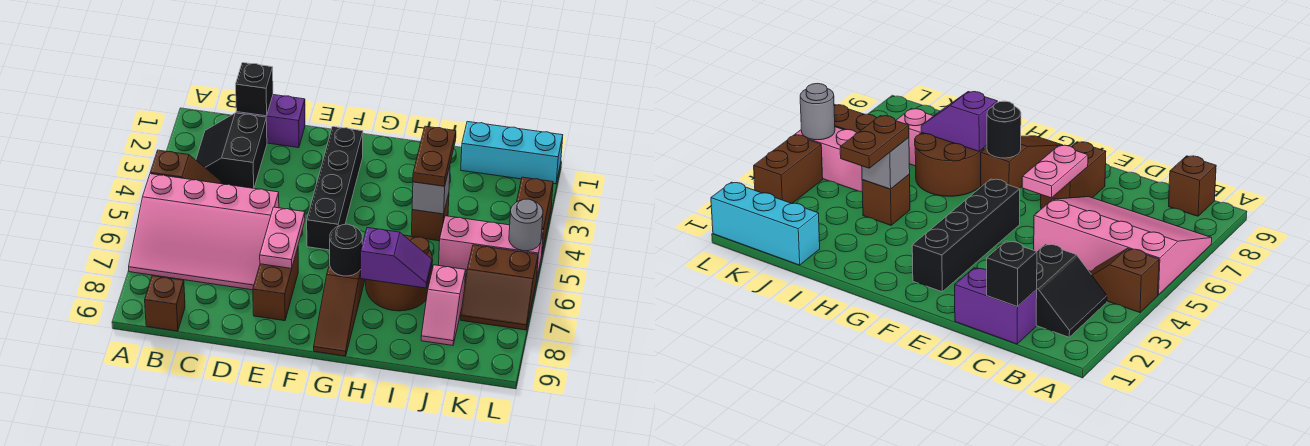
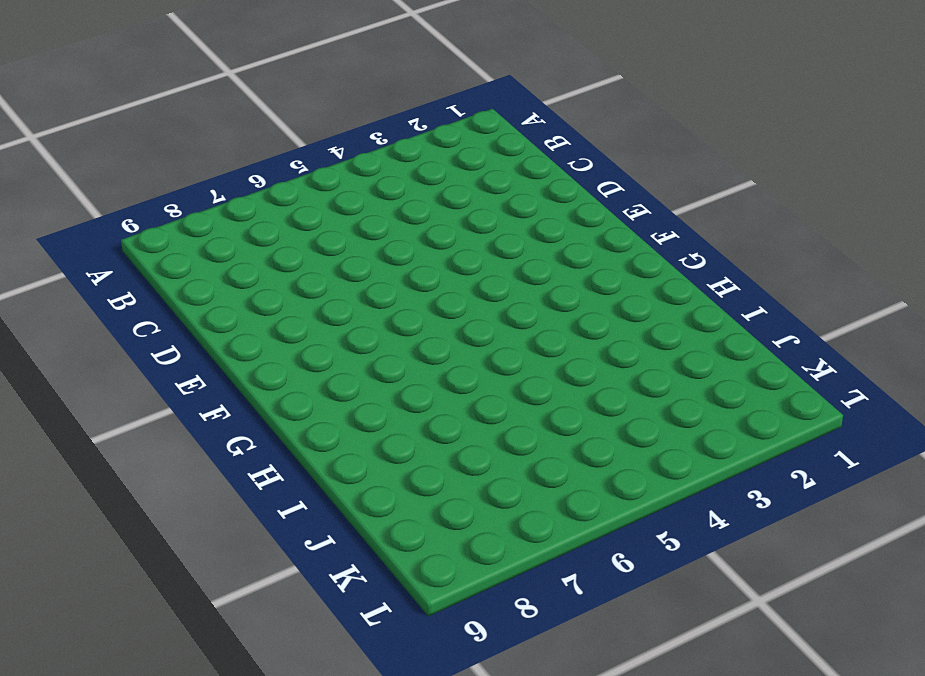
none -> brown 1x2 slope [150,150,221,184]
none -> pink 3x4 slope [129,174,279,290]
none -> black 2x2 slope [196,113,267,188]

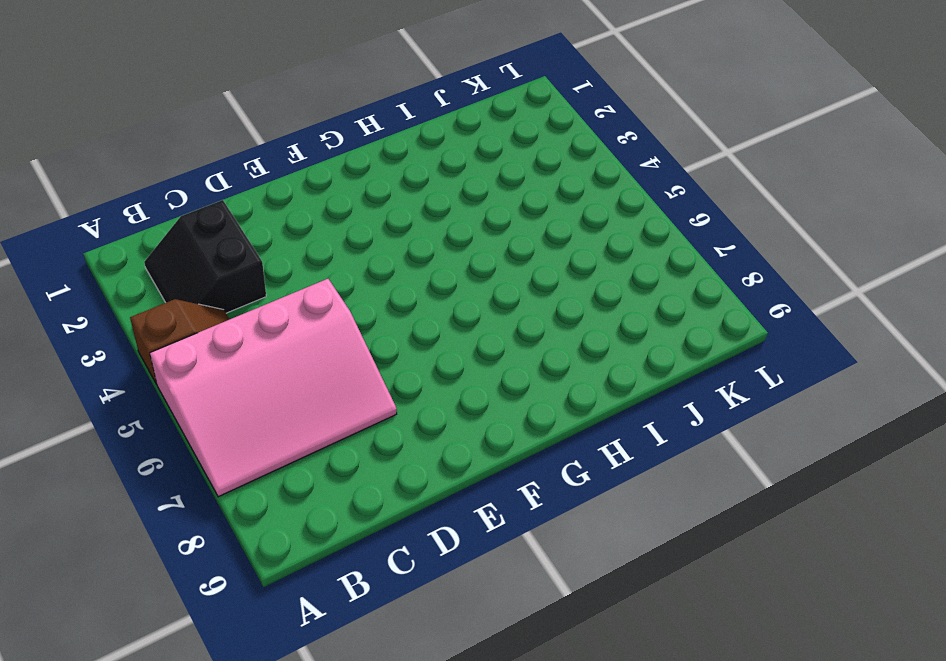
none -> brown 1x1 brick [145,276,185,331]
none -> purple 1x2 brick [236,95,305,148]
none -> brown 1x2 brick [253,247,298,321]

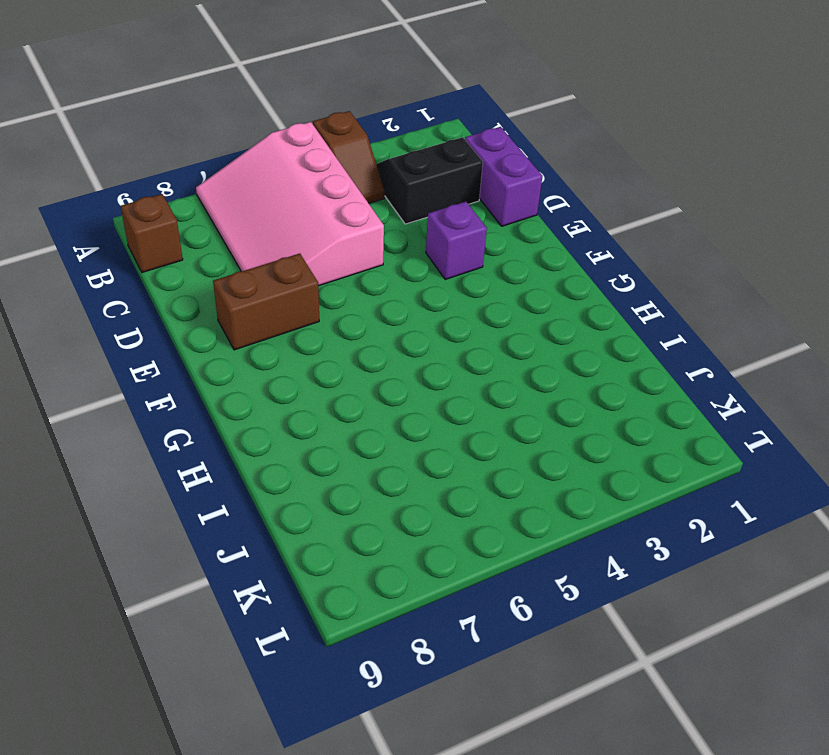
purple 1x1 brick [426,202,487,279] -> none
none -> black 1x4 brick [307,127,363,250]
none -> brown 1x3 slope [314,264,365,356]
none -> brown 2x2 round brick [366,235,433,311]

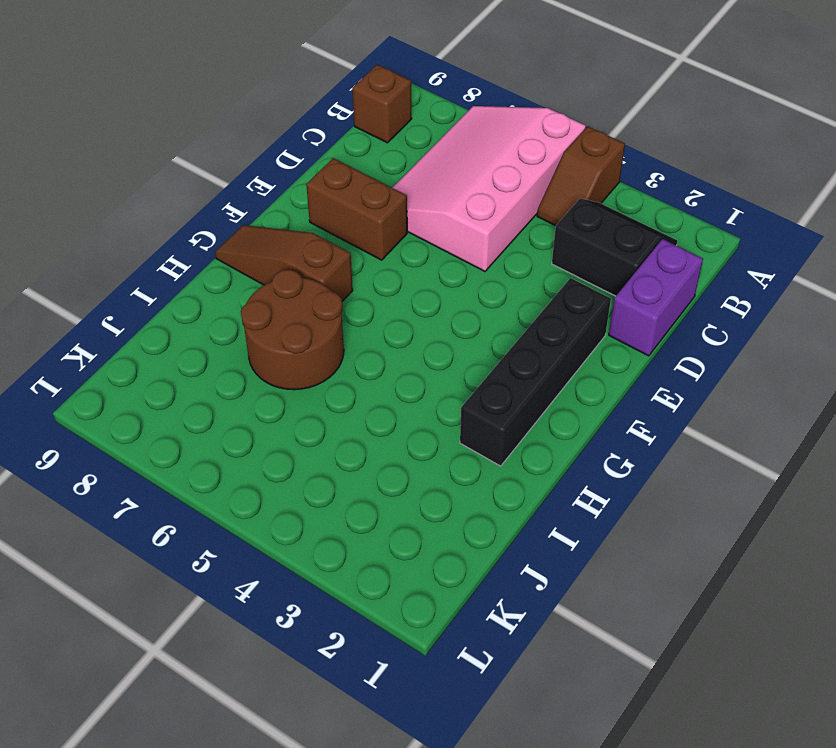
black 1x4 brick [460,278,611,466] -> black 1x4 brick turned to [307,127,363,250]
none -> brown 1x1 brick [411,194,449,241]
none -> cyan 1x3 brick [461,122,563,184]
none -> pink 1x3 brick [439,216,543,276]

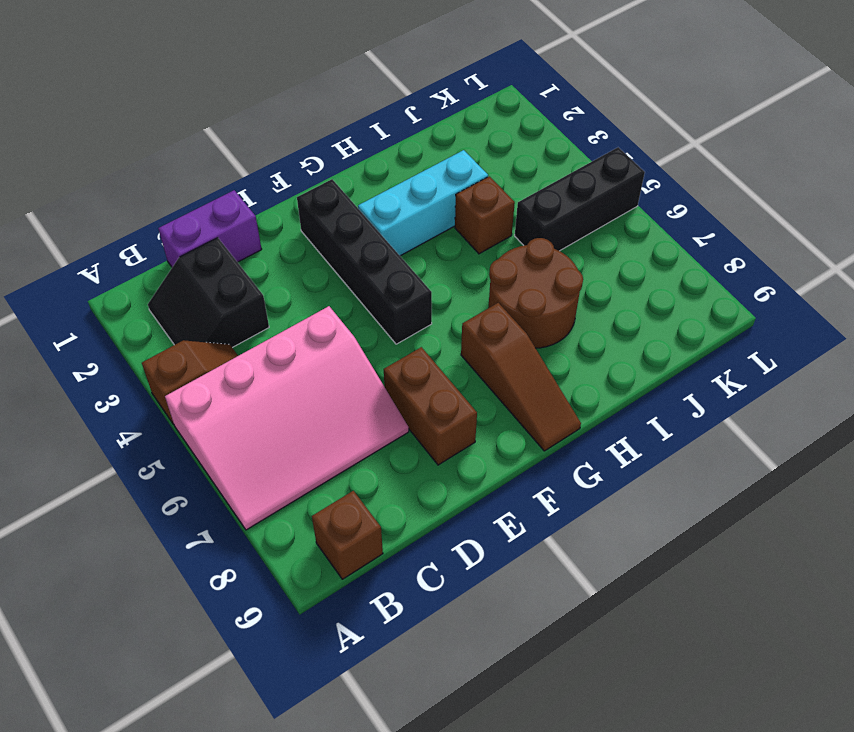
cyan 1x3 brick [358,150,488,256] -> cyan 1x3 brick moved to [461,122,563,184]
black 1x3 brick [515,147,645,251] -> pink 1x3 brick [439,216,543,276]
none -> pink 1x2 slope [421,265,466,346]
none -> brown 2x2 slope [461,245,538,330]
none -> brown 1x2 brick [517,177,553,252]

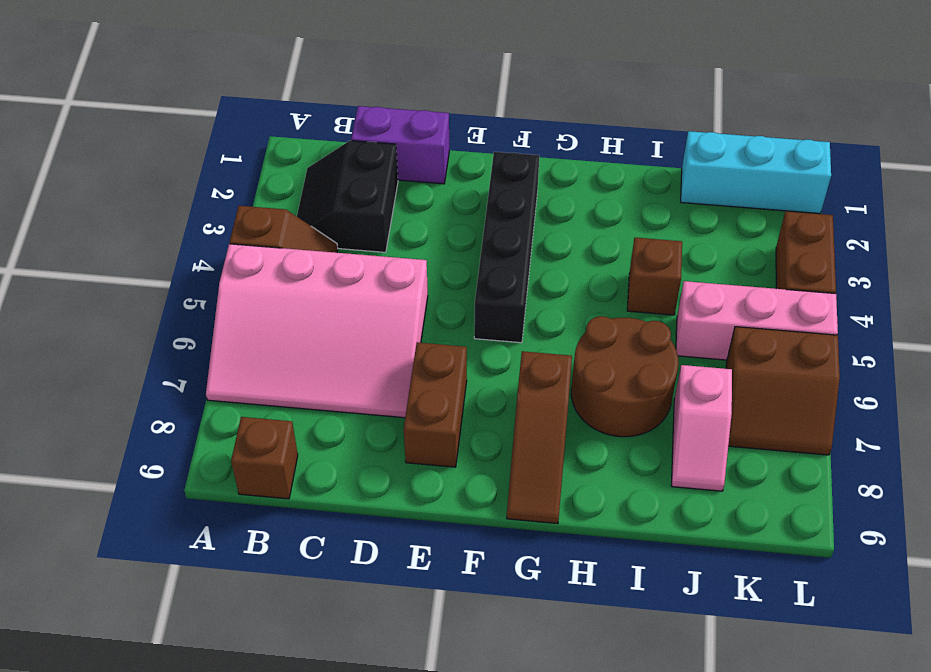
none -> black 1x1 brick [236,63,273,116]
none -> pink 1x2 plate [260,207,305,268]
none -> black 1x1 round brick [330,224,362,276]

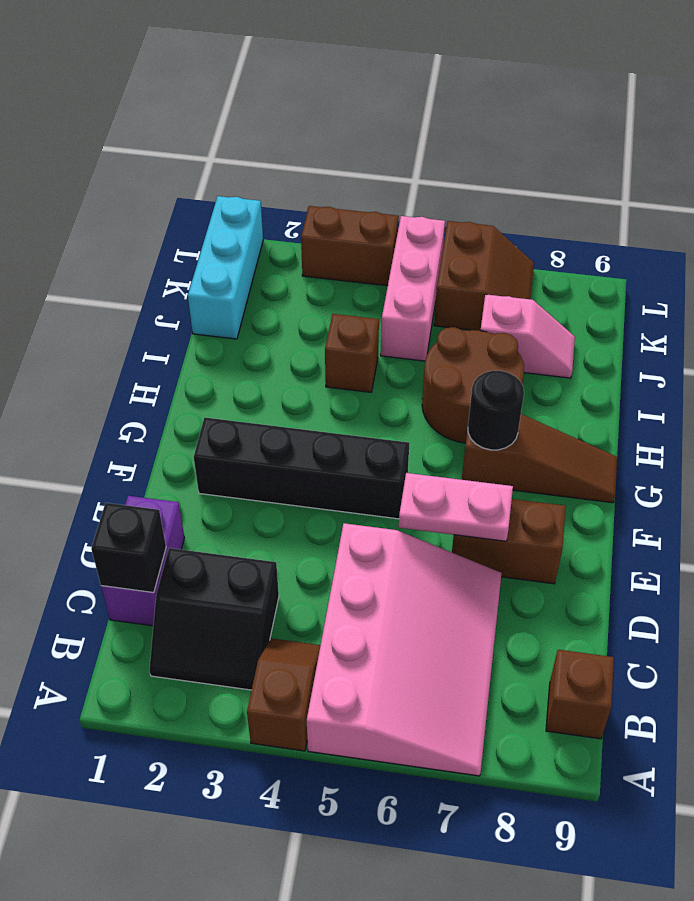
none -> purple 1x2 slope [360,228,432,288]
none -> grey 1x1 brick [412,166,450,214]
none -> grey 1x1 round brick [509,199,543,251]

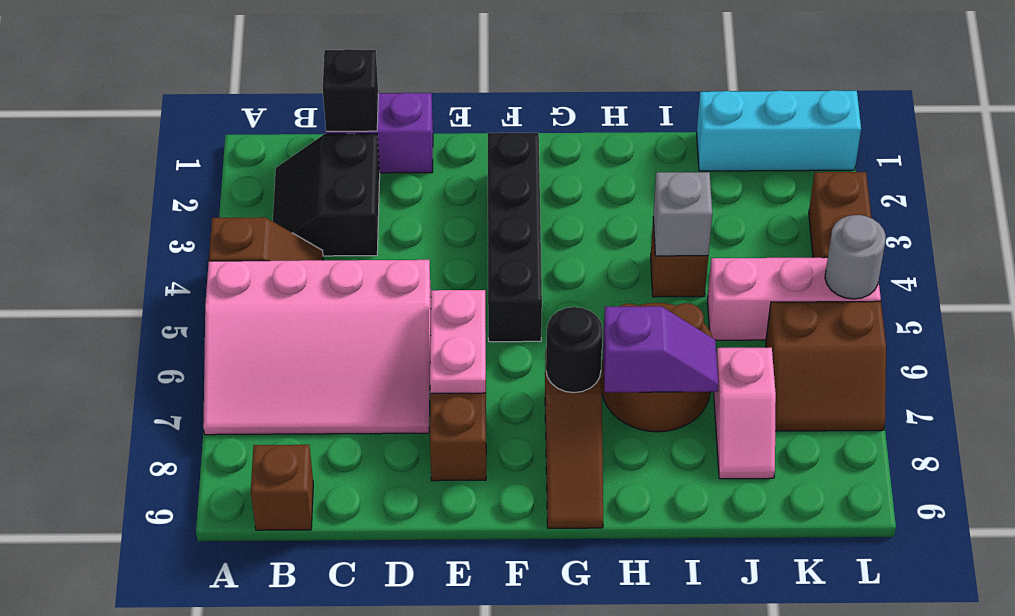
none -> brown 1x2 plate [413,126,456,186]

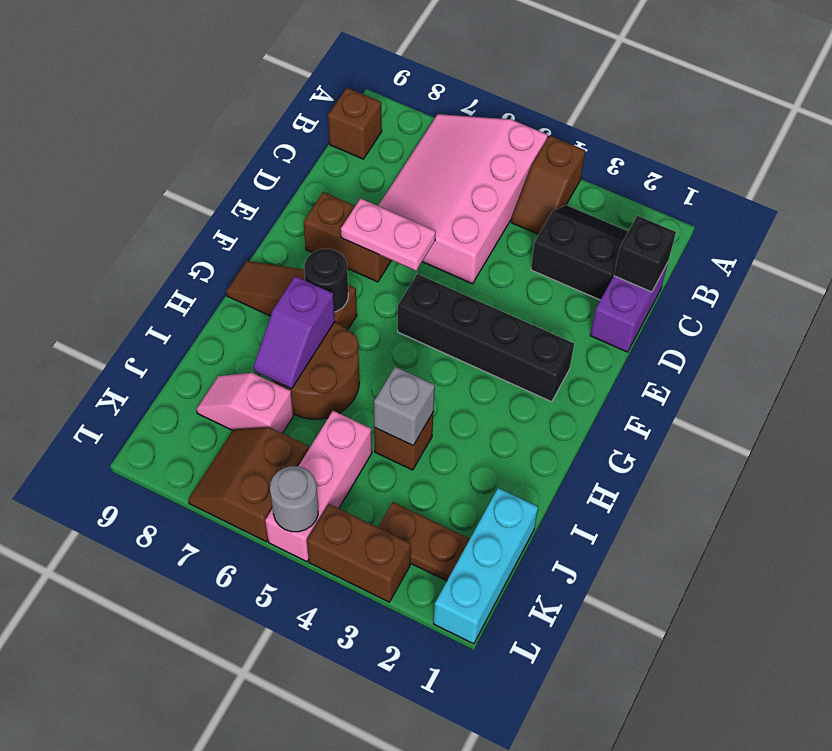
brown 1x2 plate [378,502,470,581] -> brown 1x2 plate moved to [413,126,456,186]

